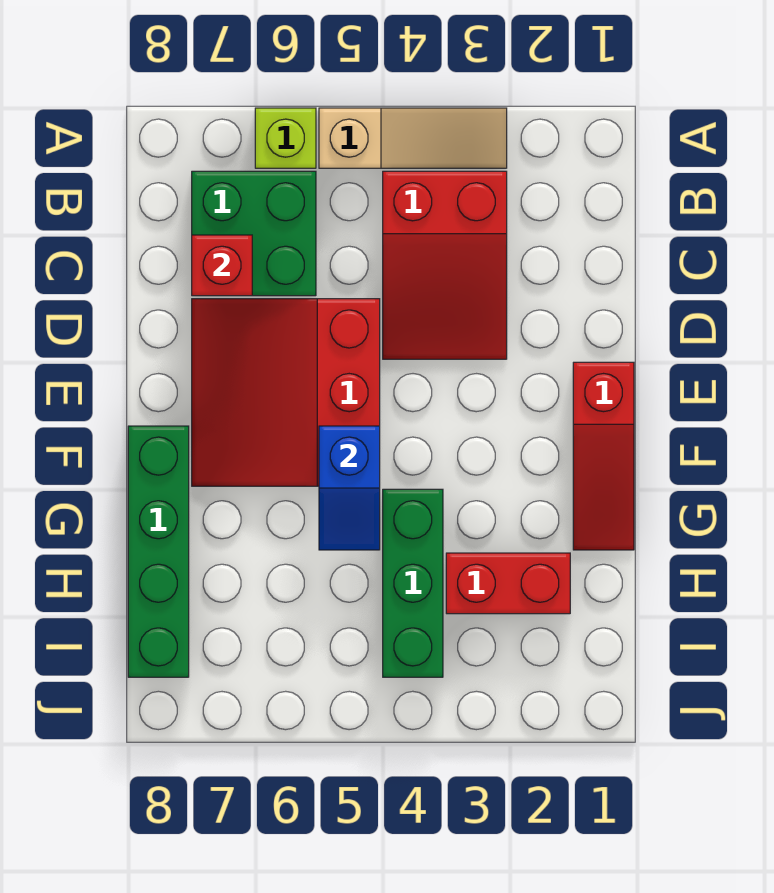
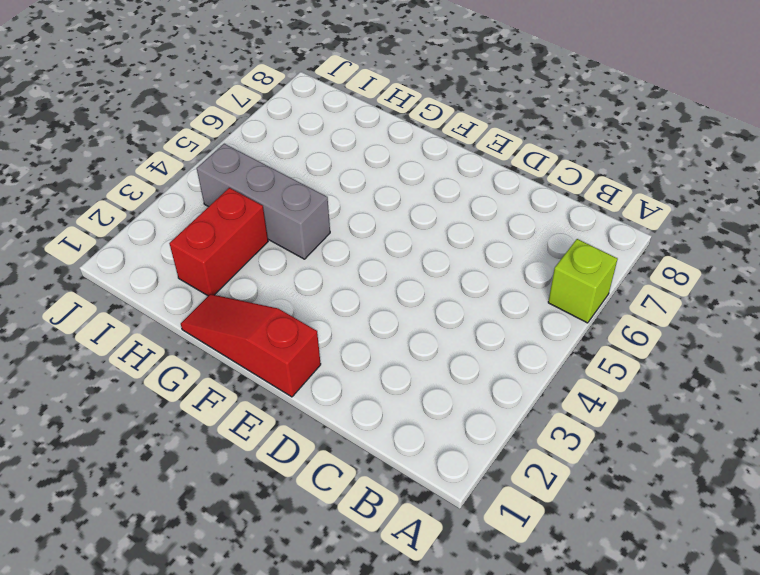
grey 1x3 brick [197,144,330,259] -> green 1x3 brick [383,489,443,677]
none -> tan 1x3 slope [319,108,507,168]
none -> red 2x3 slope [383,171,507,359]

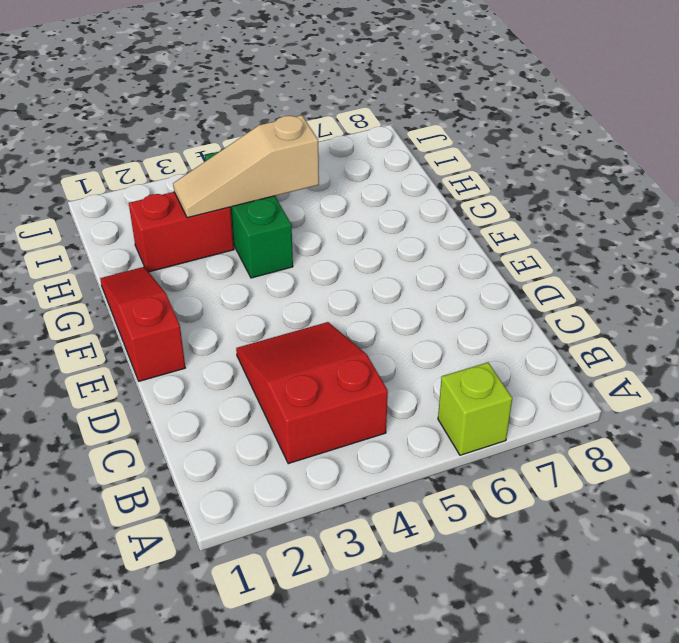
tan 1x3 slope [173,115,319,218] -> tan 1x3 slope moved to [319,108,507,168]
none -> green 2x2 brick [192,171,316,296]
none -> red 3x3 slope [192,299,380,486]

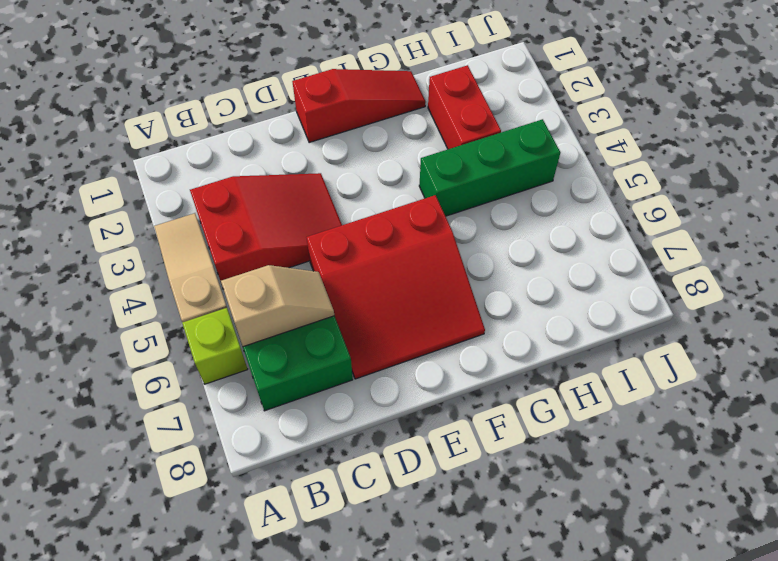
tan 1x2 slope [221,265,334,347] -> none
none -> green 1x4 brick [128,426,189,677]
none -> red 1x1 brick [192,235,252,296]

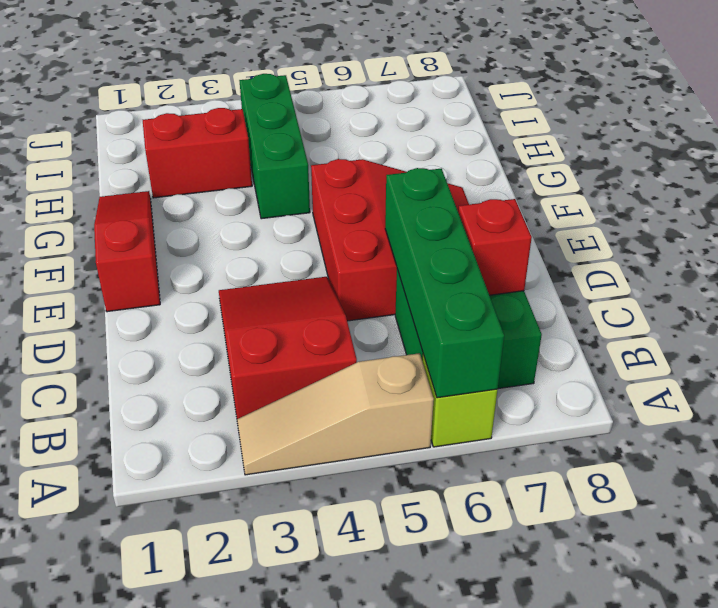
green 1x4 brick [385,168,504,398] -> green 1x4 brick moved to [128,426,189,677]
none -> blue 1x2 slope [319,426,380,550]

